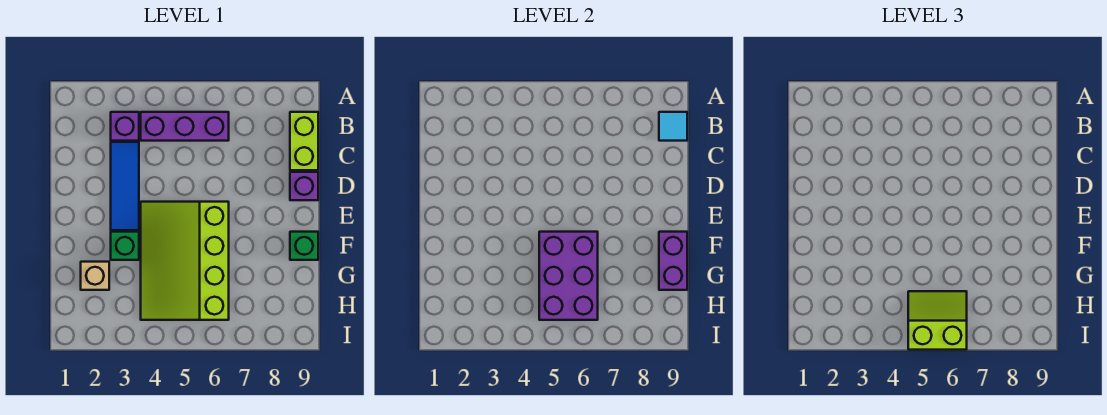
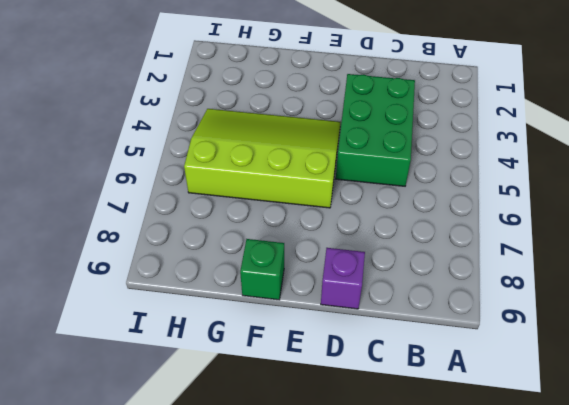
green 2x3 brick [336,74,415,186] -> blue 1x3 tile [111,142,139,230]
none -> purple 1x1 brick [111,112,139,141]
none -> purple 1x3 brick [141,112,229,141]
none -> lime 1x2 brick [290,112,318,170]

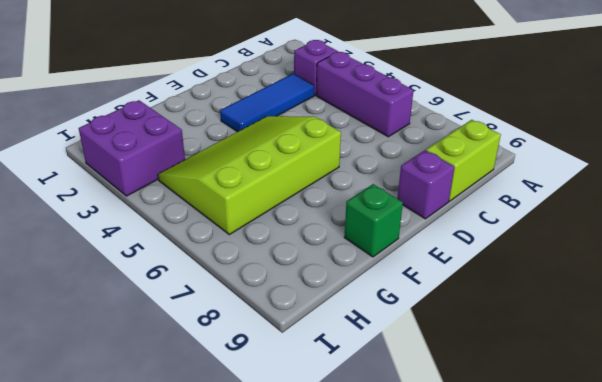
purple 2x2 brick [79,100,185,196] -> none
none -> green 1x1 brick [111,232,139,260]
none -> tan 1x1 brick [81,262,109,290]
none -> cyan 1x1 tile [659,112,687,141]

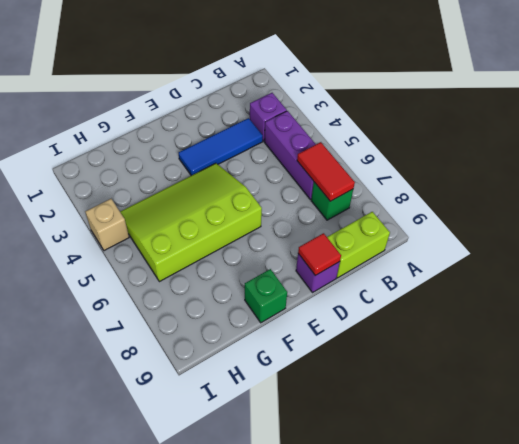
red 1x2 tile [297,142,355,201] -> none
green 1x1 brick [311,182,353,220] -> green 1x1 brick moved to [111,232,139,260]
red 1x1 tile [298,233,341,276] -> none
tan 1x1 brick [85,199,129,251] -> tan 1x1 brick moved to [81,262,109,290]
none -> cyan 1x1 tile [659,112,687,141]
none -> purple 2x3 brick [539,232,598,320]
none -> purple 1x2 brick [659,232,687,290]

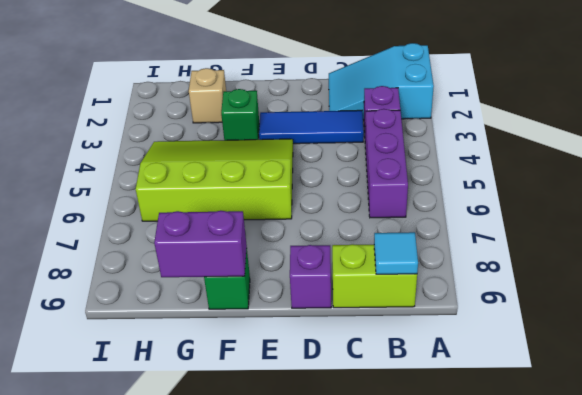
cyan 2x3 slope [329,43,434,120] -> none
none -> purple 2x3 brick [539,232,598,320]
none -> lime 2x2 slope [908,291,967,350]

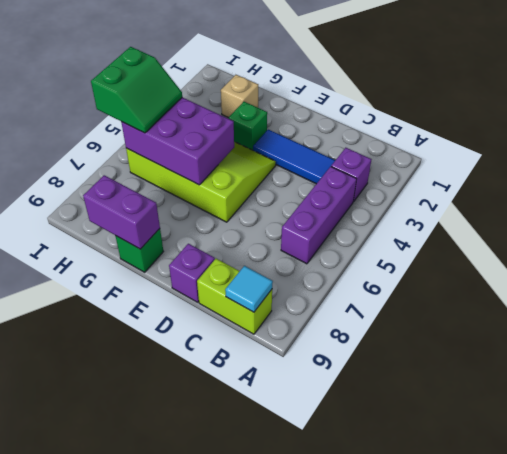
green 2x2 slope [91,47,182,133] -> lime 2x2 slope [908,291,967,350]

